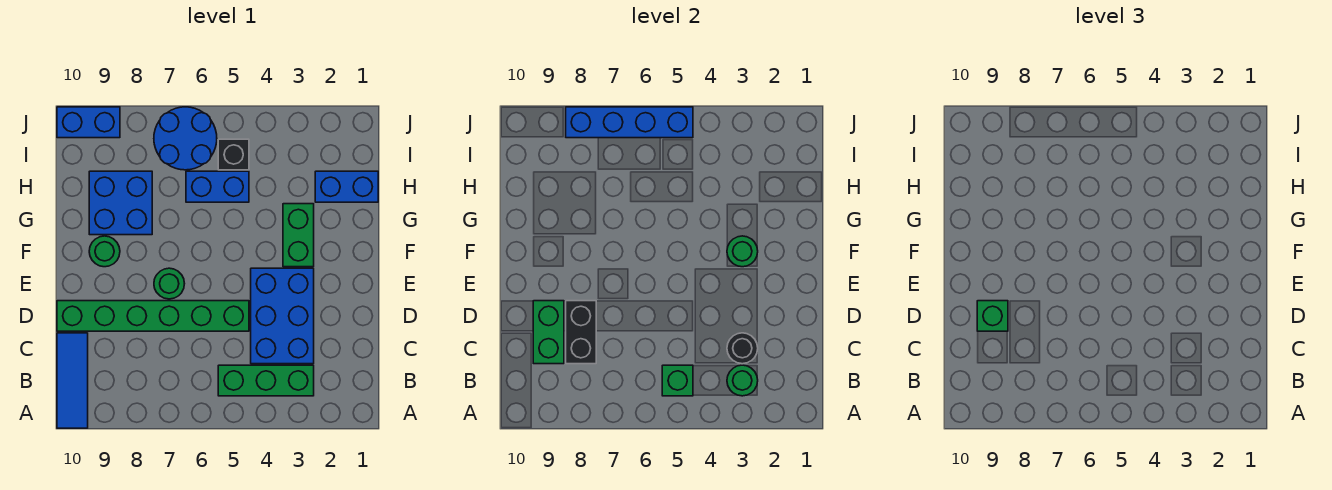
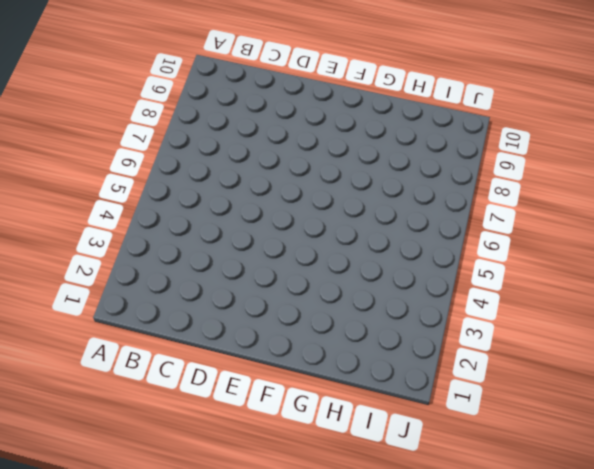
none -> blue 1x3 tile [57,333,88,428]
none -> green 1x3 brick [218,365,314,396]
none -> blue 2x3 brick [251,268,314,364]

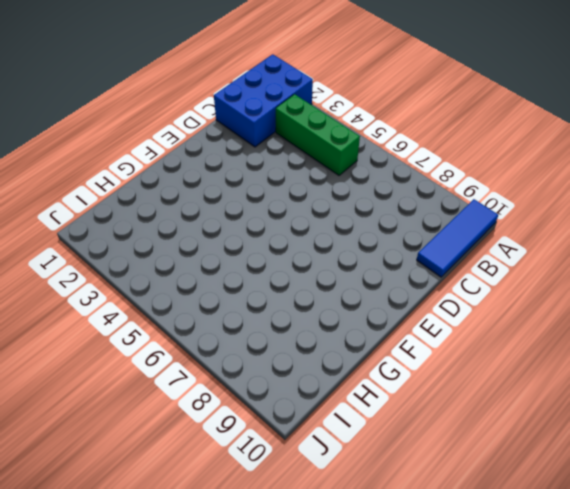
blue 2x3 brick [214,54,313,147] -> blue 2x3 brick moved to [251,268,314,364]
none -> green 1x6 brick [57,301,249,331]
none -> green 1x1 round brick [154,268,185,299]
none -> green 1x2 brick [283,204,314,267]

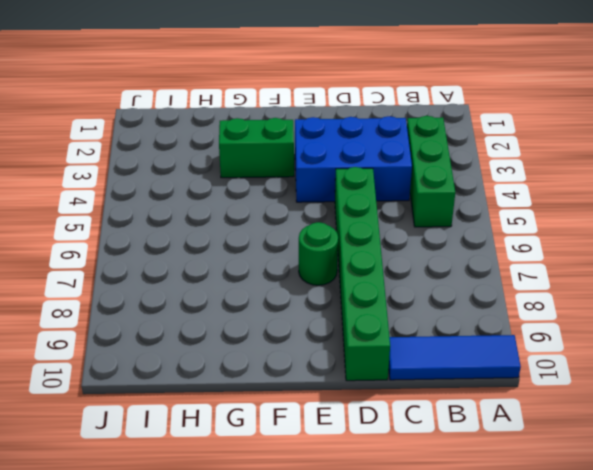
none -> green 1x1 round brick [89,236,120,267]
none -> blue 2x2 brick [89,171,152,235]
none -> blue 1x2 brick [315,171,378,202]

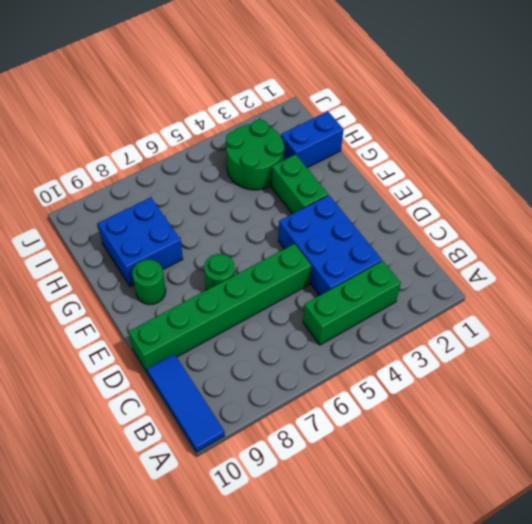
green 2x2 round brick [226,120,284,190] -> none
none -> blue 1x2 brick [186,171,249,202]
none -> black 1x1 brick [218,139,249,170]
none -> blue 2x2 round brick [154,107,217,170]

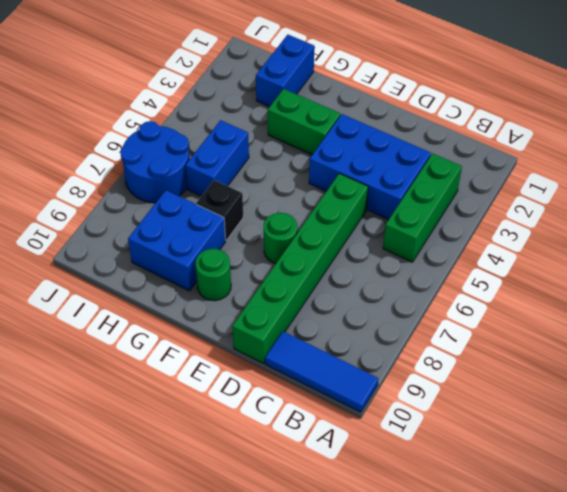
black 1x1 brick [196,180,243,240] -> black 1x1 brick moved to [218,139,249,170]
none -> blue 1x2 brick [57,107,120,138]
none -> green 1x1 round brick [727,365,758,396]
none -> green 1x1 brick [662,365,693,396]

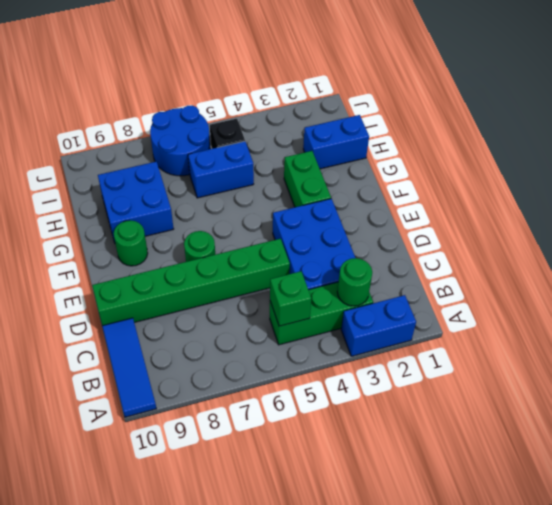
blue 1x2 brick [341,295,416,356] -> blue 1x2 brick moved to [57,107,120,138]
none -> black 1x1 round brick [727,333,758,364]
none -> black 1x2 brick [566,301,596,364]
none -> green 1x2 brick [533,301,564,364]

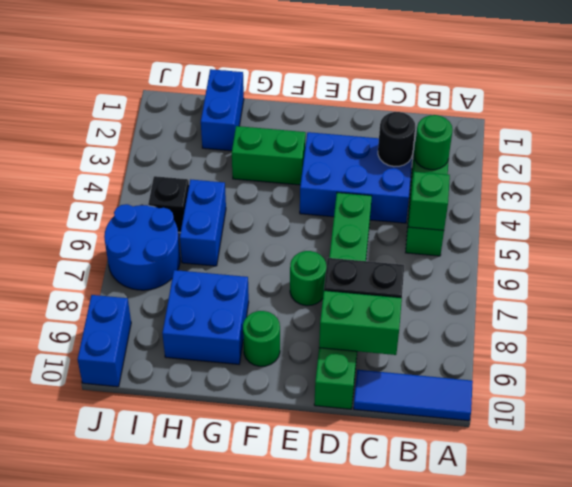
none -> green 1x1 round brick [727,236,758,267]
none -> blue 1x4 brick [566,107,693,138]
none -> green 1x1 brick [977,301,1008,331]

